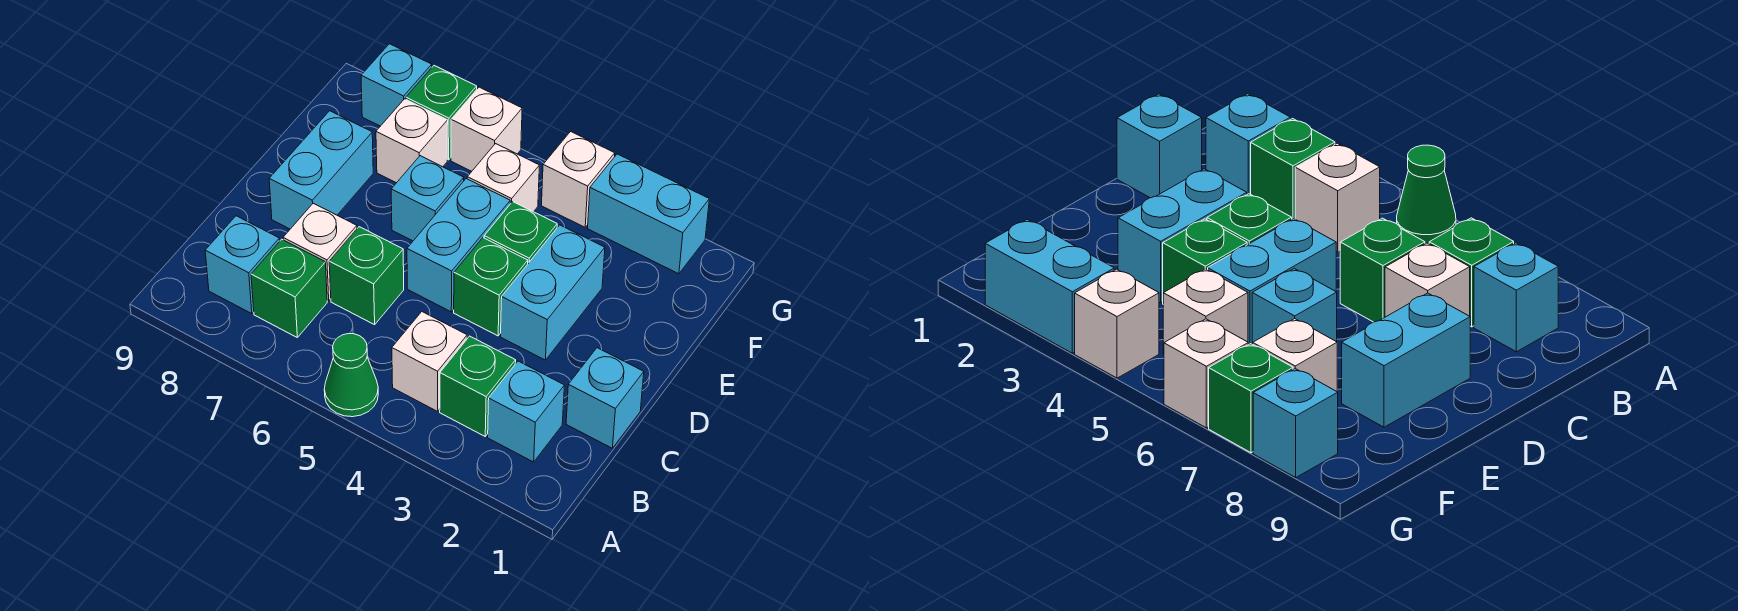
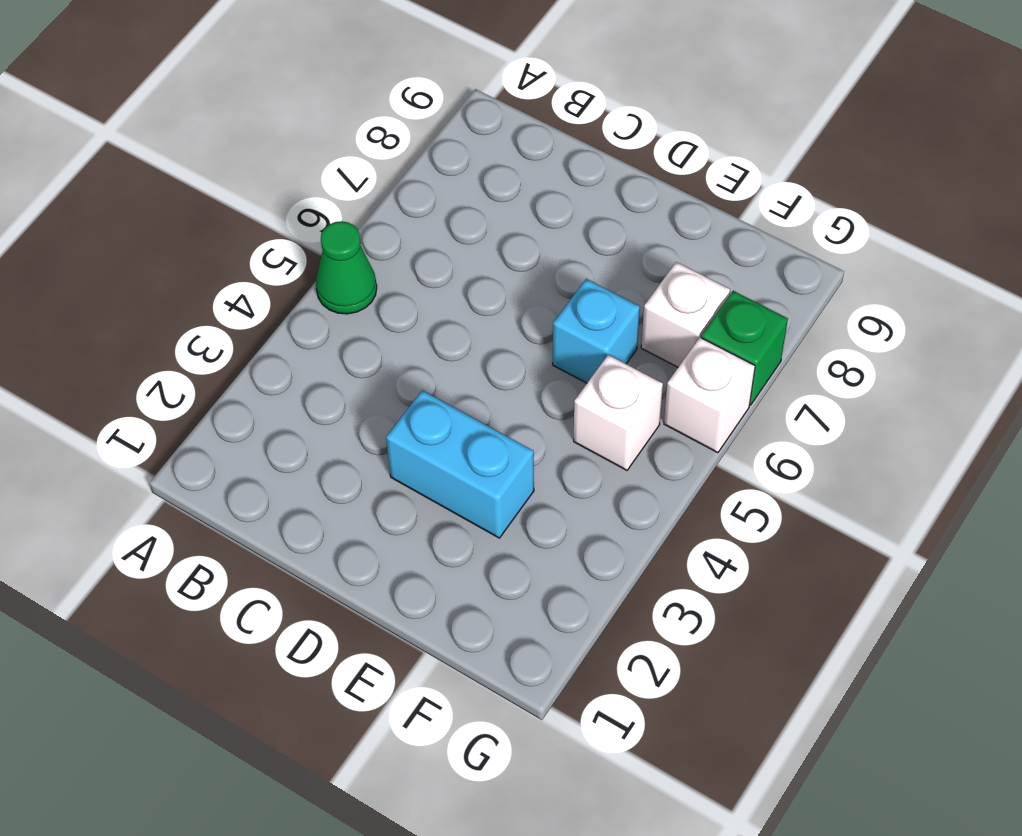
none -> cyan 1x1 brick [488,361,564,462]
none -> green 1x1 brick [440,336,516,436]
none -> white 1x1 brick [392,312,467,411]

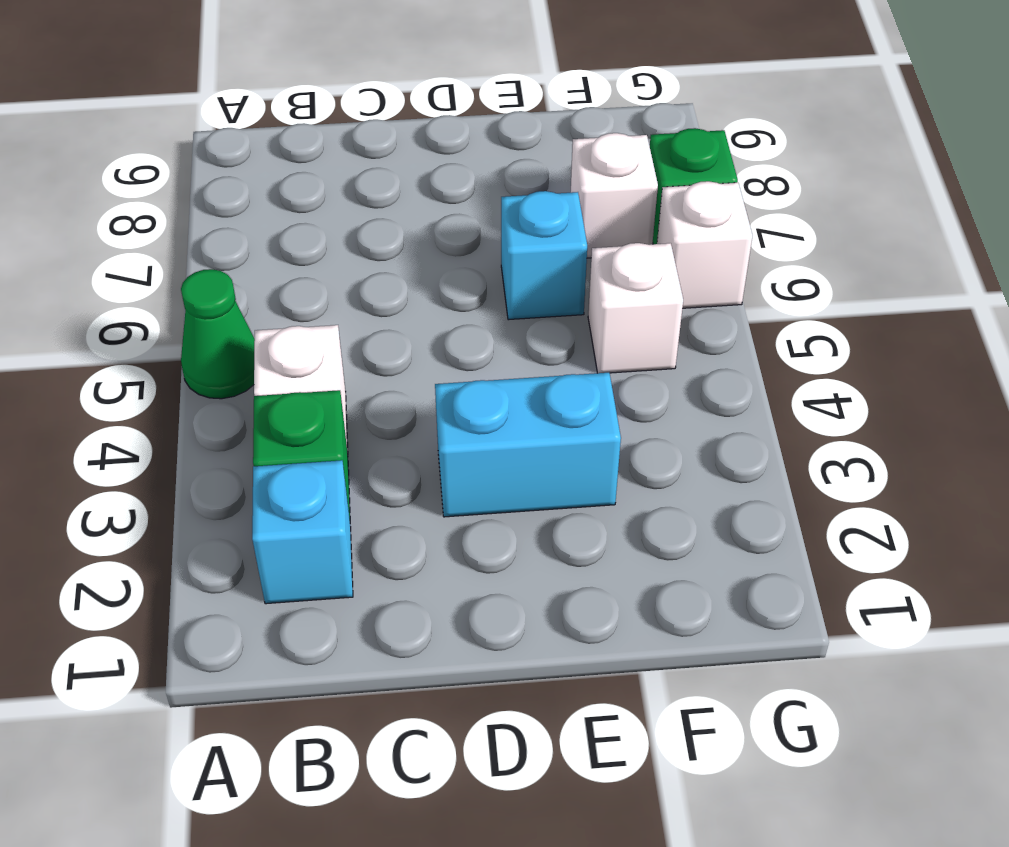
none -> green 1x1 brick [251,239,327,337]
none -> cyan 1x1 brick [205,216,280,313]
none -> cyan 1x1 brick [566,348,644,448]

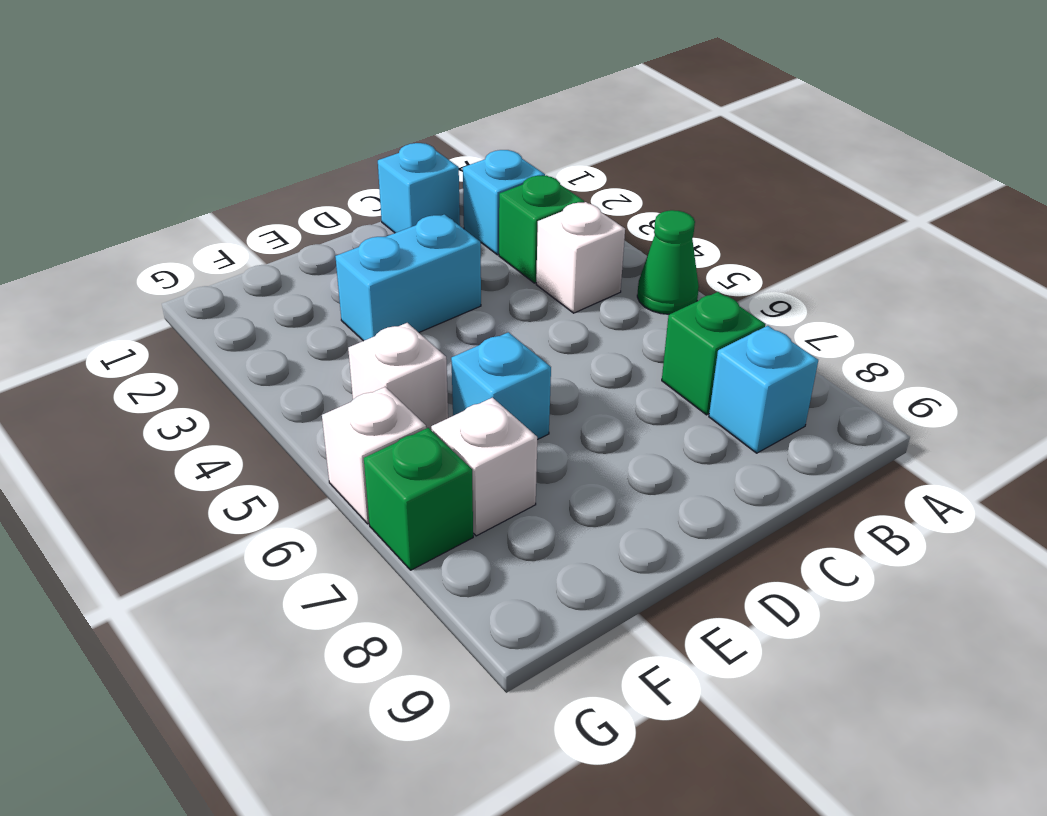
none -> green 1x1 brick [329,227,404,325]
none -> white 1x1 brick [283,203,357,301]
none -> green 1x1 brick [454,238,528,336]

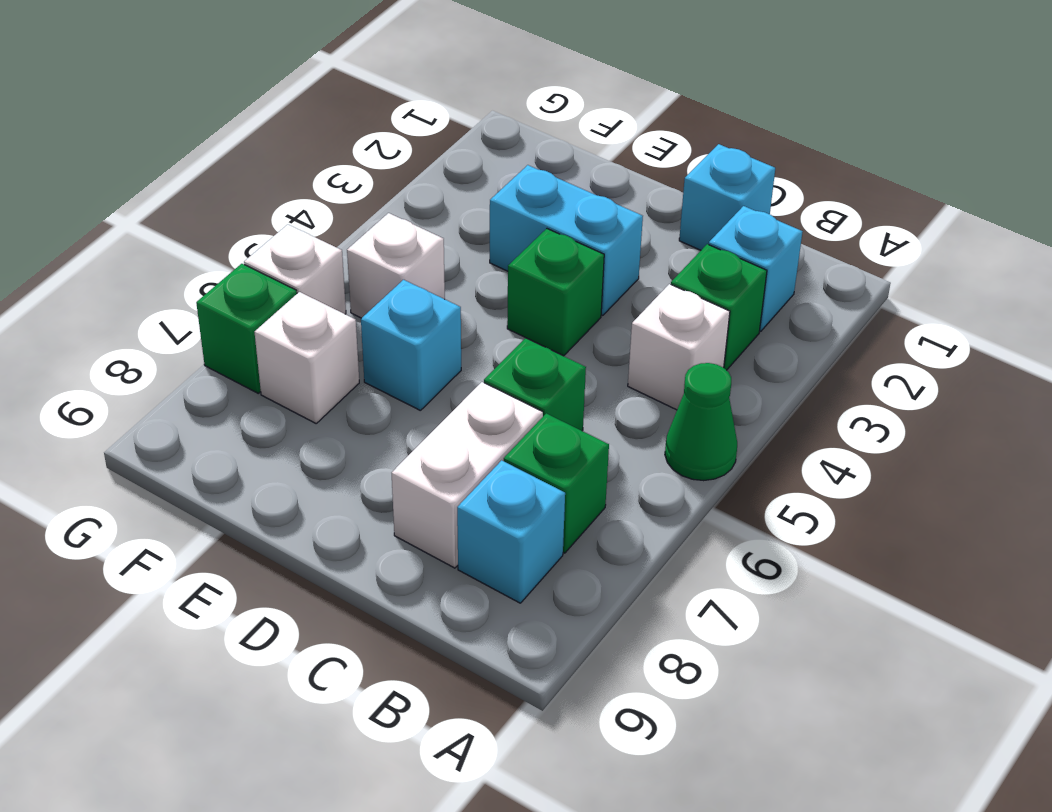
white 1x2 brick [392,382,543,568] -> white 1x1 brick [283,203,357,301]
none -> cyan 1x2 brick [407,179,510,312]
none -> cyan 1x2 brick [269,111,373,229]
none -> green 1x1 brick [484,202,557,263]

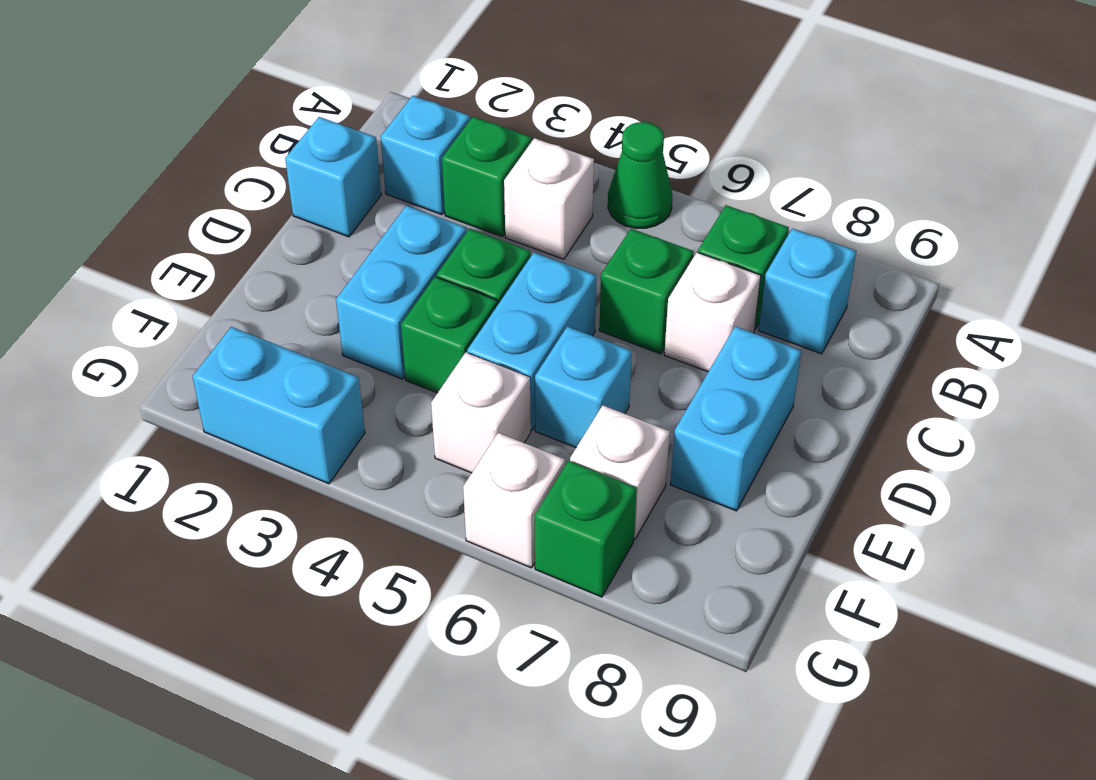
none -> white 1x1 brick [541,132,615,227]
none -> cyan 1x1 brick [361,44,432,126]

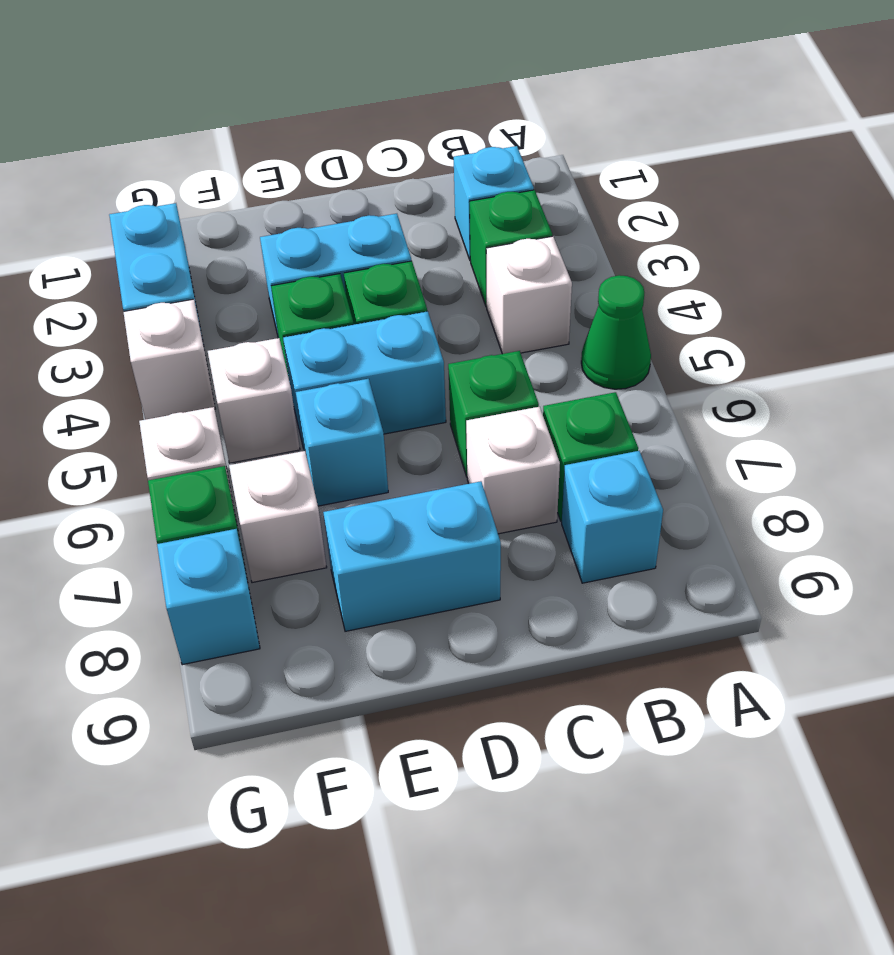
none -> cyan 1x1 brick [566,348,644,448]

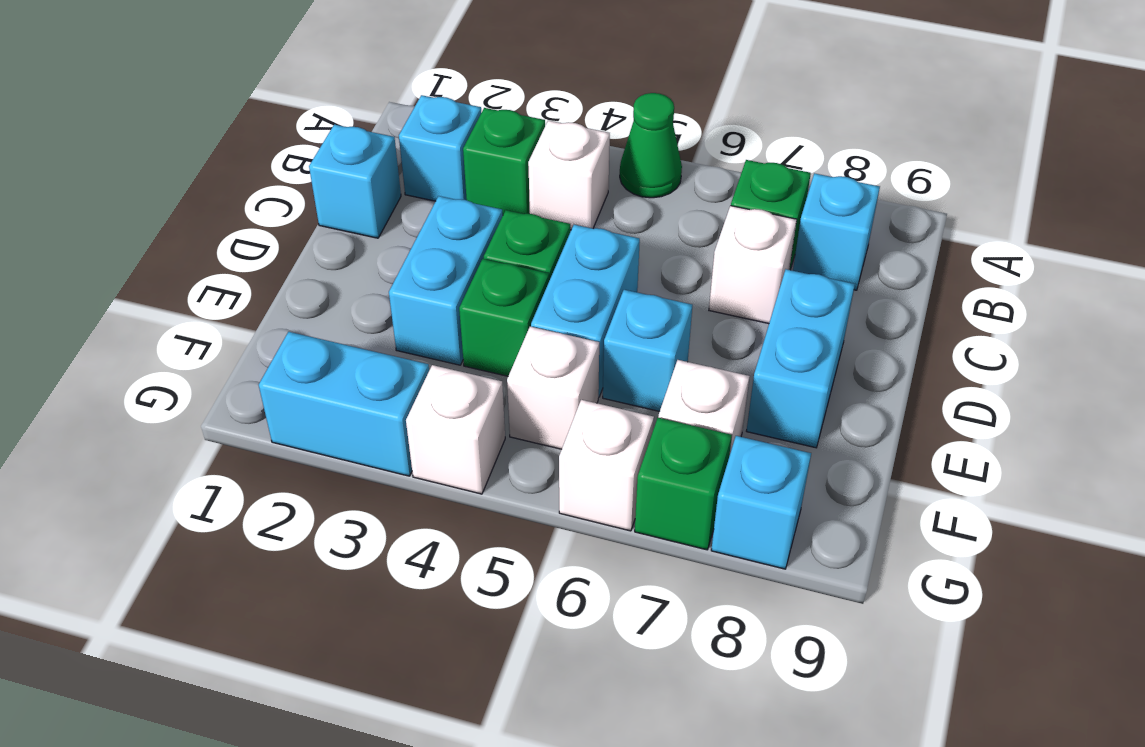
none -> green 1x1 brick [329,227,404,325]

